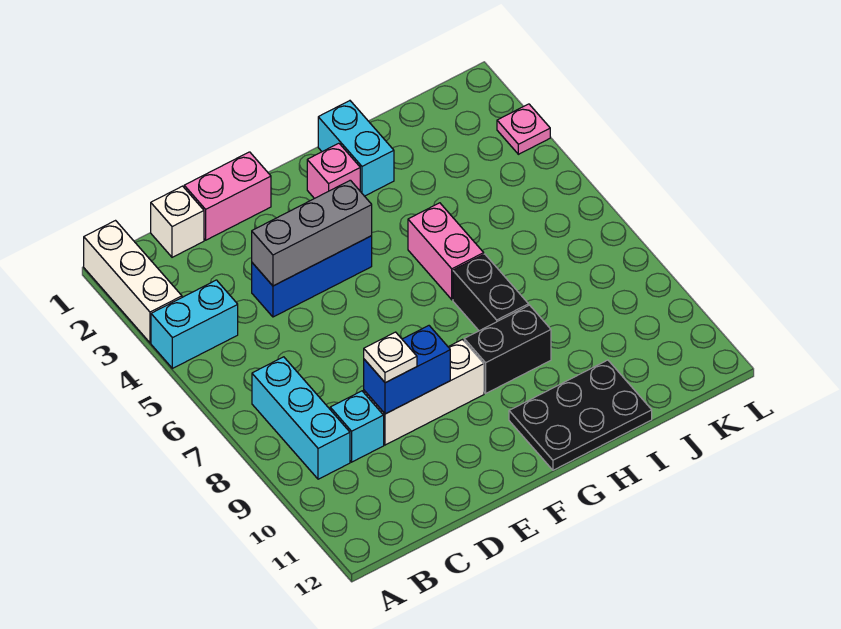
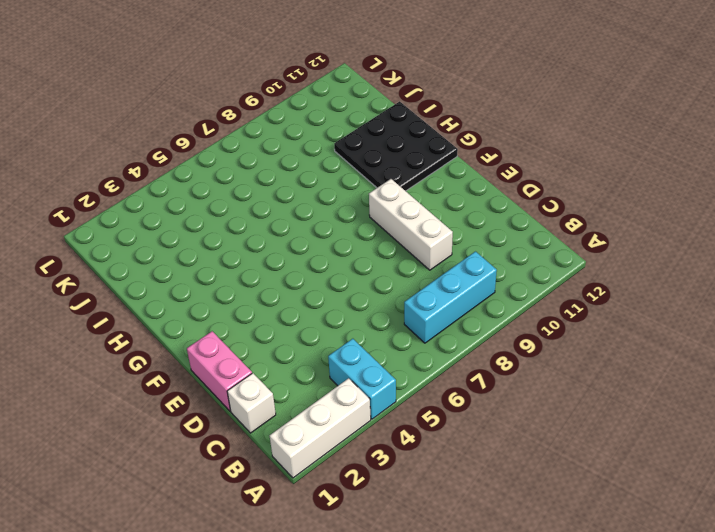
black 3x3 plate [334,101,458,191] -> black 2x3 plate [509,360,652,470]
none -> cyan 1x1 brick [330,391,384,462]
none -> blue 1x3 brick [252,236,372,317]
none -> pink 1x1 brick [307,143,360,199]

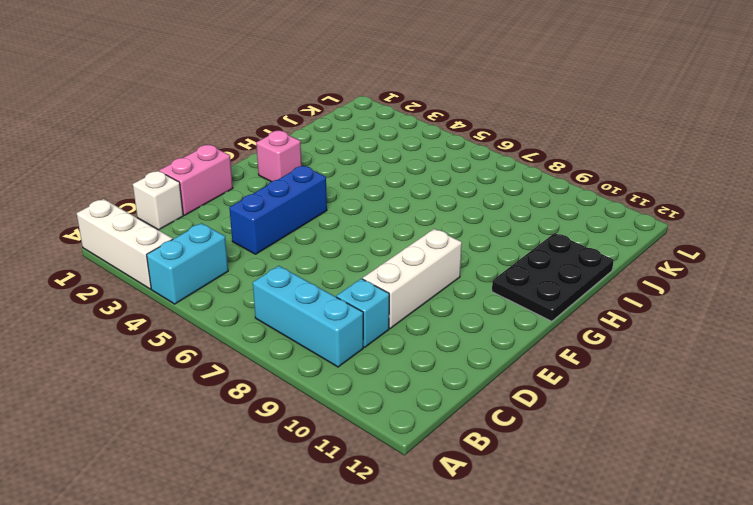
none -> black 1x2 brick [464,305,551,393]
none -> cyan 1x2 brick [318,101,394,196]
none -> pink 1x2 brick [408,203,484,300]

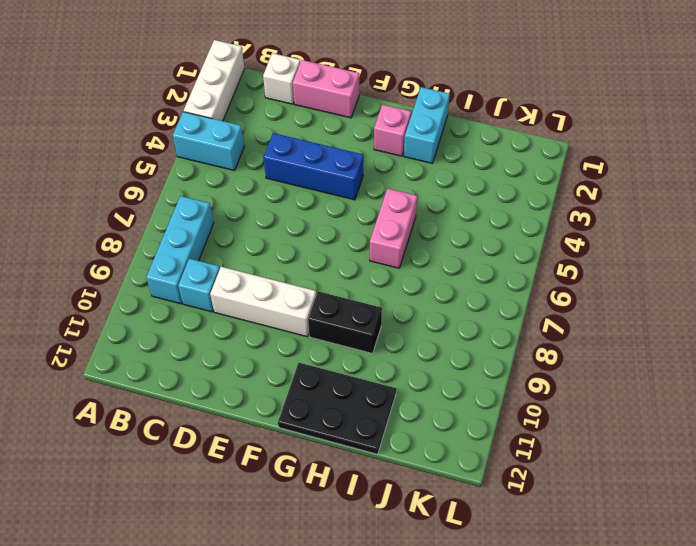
none -> black 1x2 brick [453,254,529,331]
none -> pink 1x1 plate [497,104,550,154]
none -> grey 1x3 brick [252,180,372,286]

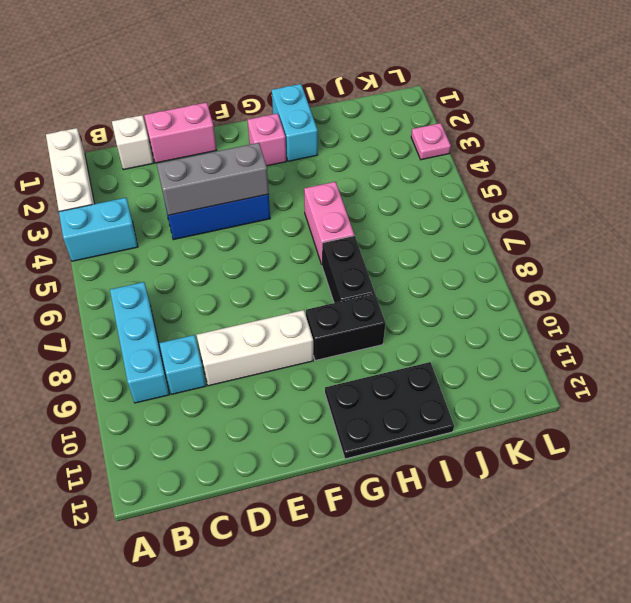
none -> blue 1x2 brick [364,326,450,414]
none -> white 1x1 plate [364,332,417,383]

